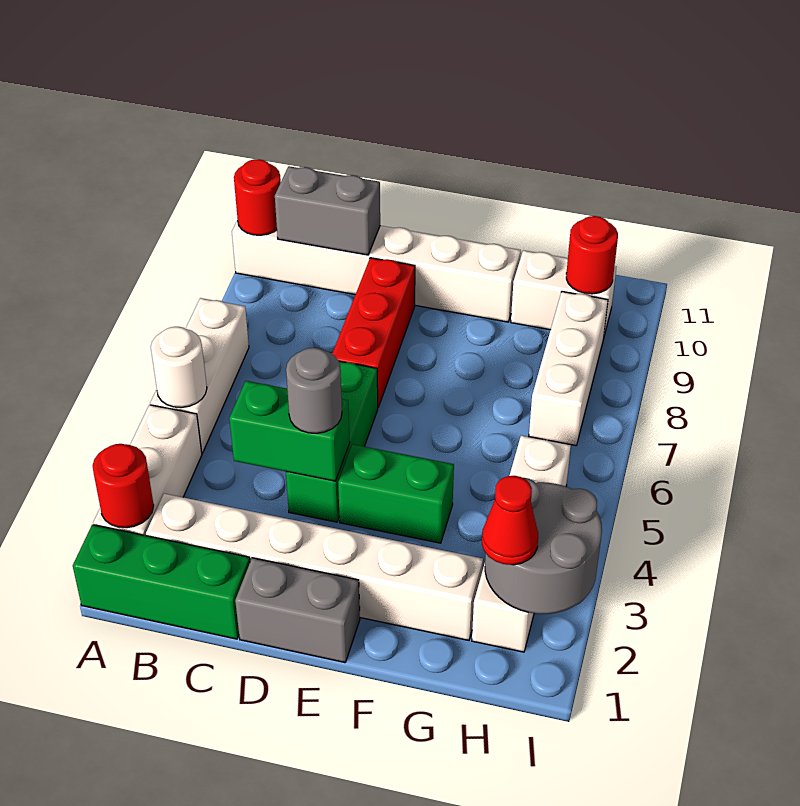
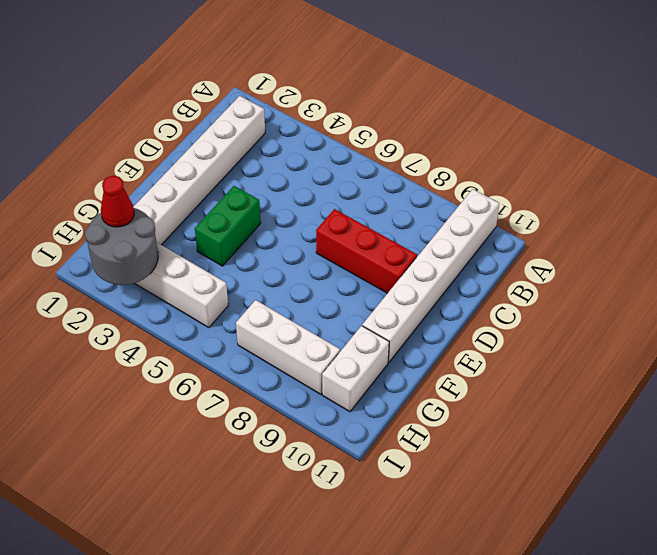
none -> green 1x3 brick [73,525,250,639]
none -> white 1x3 brick [93,405,202,536]
none -> white 1x3 brick [150,298,249,453]

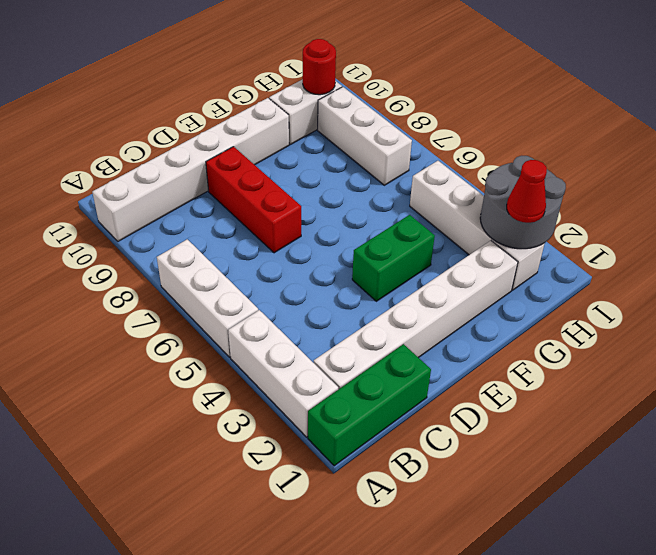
none -> grey 1x2 brick [235,558,360,663]
none -> green 1x3 brick [286,361,378,522]
none -> red 1x1 round brick [93,444,154,528]

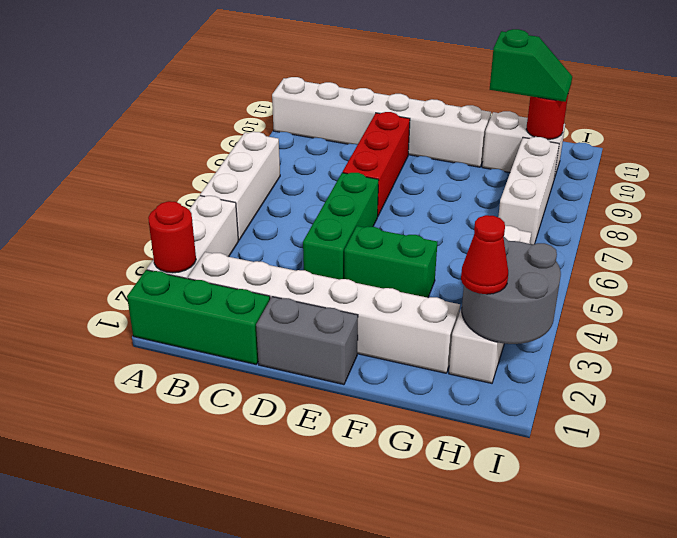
green 1x2 slope [490,29,572,102] -> none
none -> white 1x1 round brick [151,327,207,408]
none -> red 1x1 round brick [234,159,281,235]
none -> grey 1x2 brick [275,166,380,255]

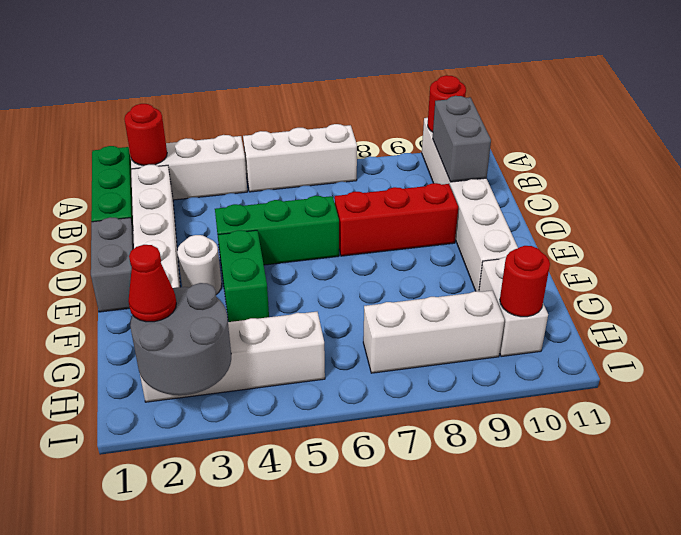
white 1x1 round brick [177,235,222,294] -> white 1x1 round brick moved to [151,327,207,408]
none -> green 1x2 brick [229,381,350,481]
none -> grey 1x1 round brick [286,348,342,433]

